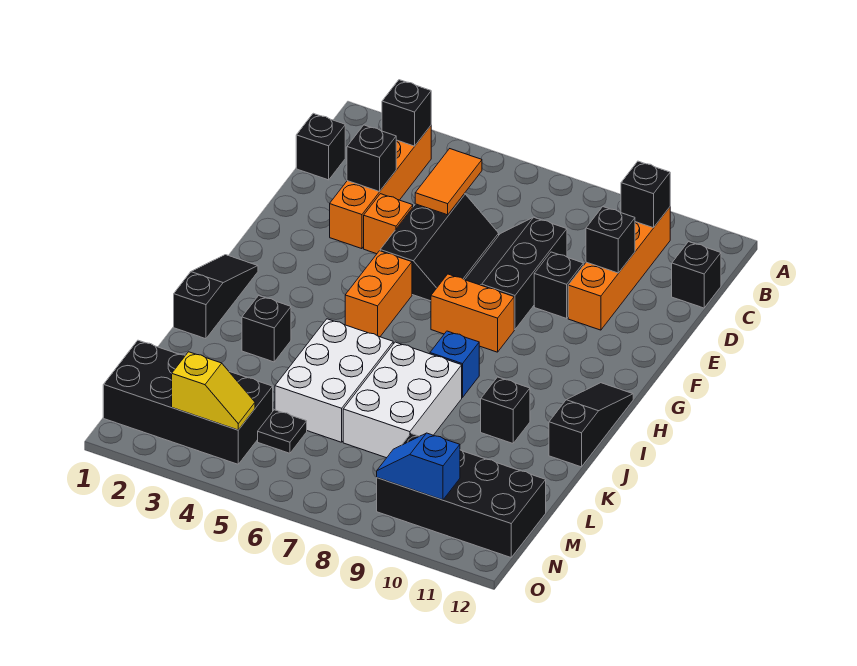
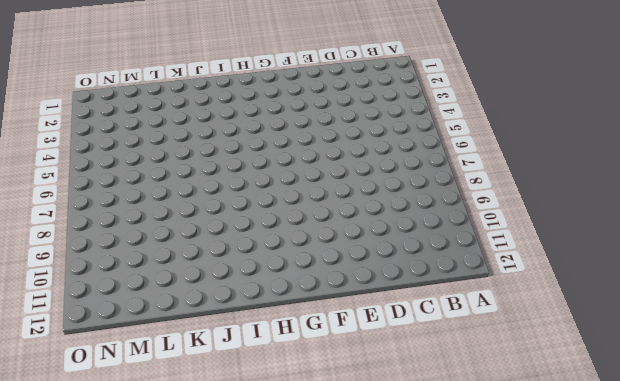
none -> orange 1x4 brick [330,126,431,249]
none -> orange 1x4 brick [568,207,670,330]
none -> black 1x1 brick [296,113,345,180]

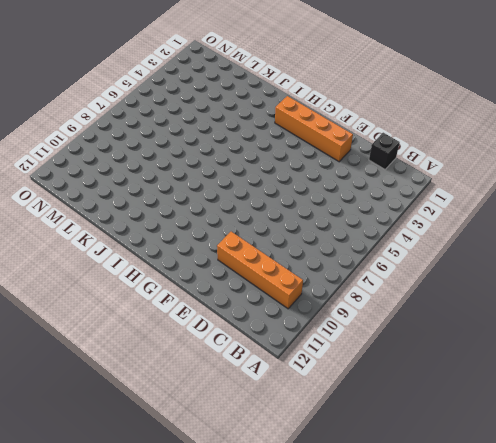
orange 1x4 brick [275,96,353,162] -> orange 1x4 brick moved to [330,126,431,249]
none -> black 1x1 brick [672,242,721,308]
none -> black 2x3 slope [380,194,499,301]
none -> black 2x3 slope [465,217,567,329]

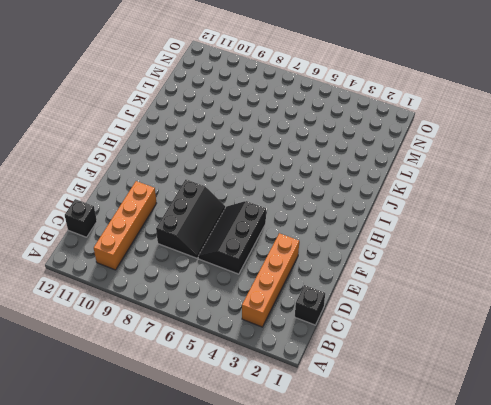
none -> orange 1x1 brick [364,194,413,254]
none -> black 1x1 brick [534,252,583,318]
none -> orange 1x2 brick [345,251,412,337]

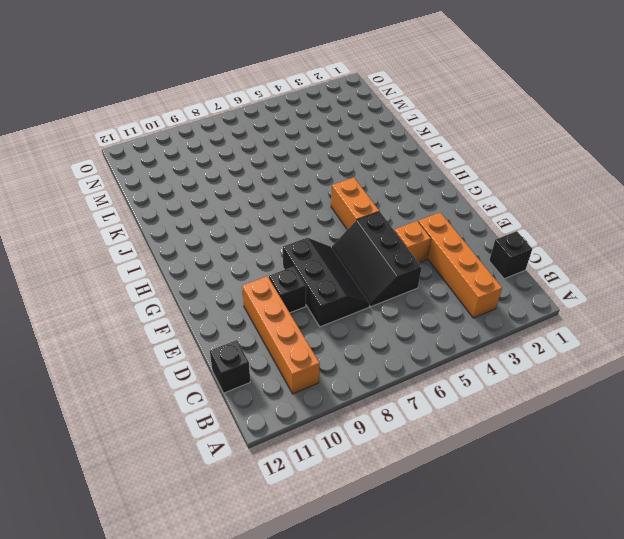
none -> orange 1x2 brick [431,274,514,352]
none -> black 1x3 slope [174,255,258,339]
none -> black 1x3 slope [549,383,633,467]

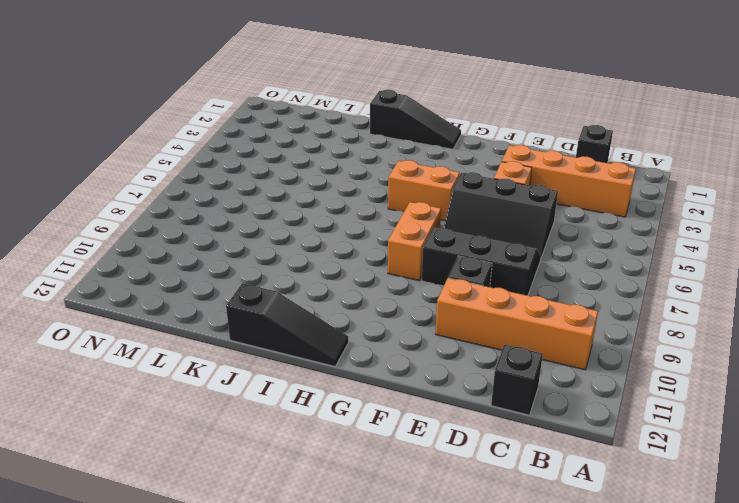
none -> blue 1x1 brick [430,331,479,398]
none -> black 1x1 brick [242,296,291,362]
none -> white 2x3 brick [275,319,393,442]

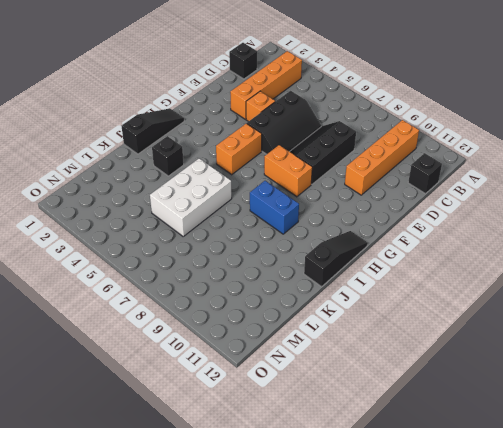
blue 1x2 brick [250,181,299,234] -> blue 1x1 brick [430,331,479,398]
none -> black 1x1 brick [534,252,583,318]
none -> white 2x3 brick [343,342,462,458]
none -> black 1x1 brick [481,377,530,443]

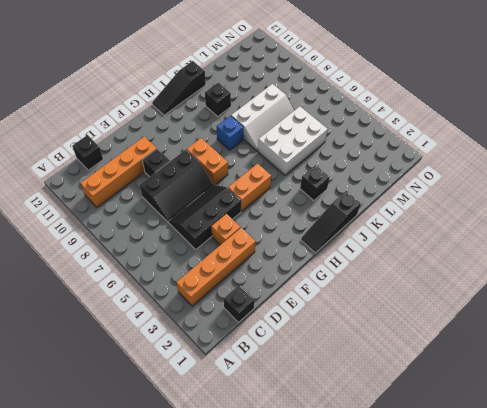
white 2x3 slope [231,84,294,151] -> white 2x3 brick [343,342,462,458]
none -> black 2x4 brick [103,340,273,464]
none -> black 1x1 plate [258,410,307,453]
none -> black 2x4 brick [377,434,546,557]

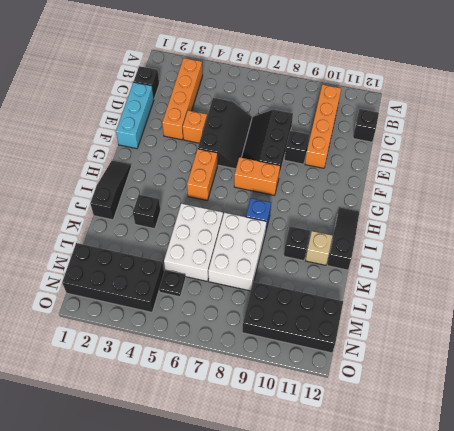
cyan 1x3 brick [116,82,154,149] -> none
tan 1x1 brick [305,231,332,265] -> none
none -> black 1x1 brick [382,80,431,146]
none -> black 1x1 brick [621,161,670,228]
none -> orange 1x2 tile [415,149,482,215]

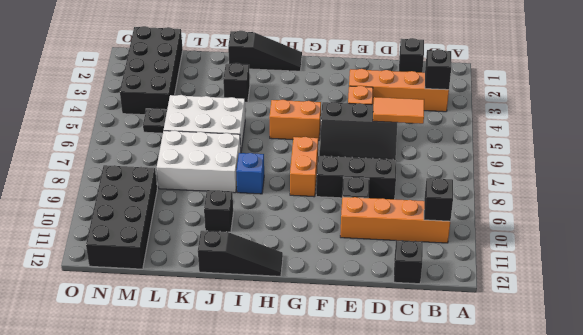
none -> black 1x1 brick [347,125,396,192]
none -> black 1x1 brick [586,207,635,273]
none -> yellow 1x2 slope [172,352,255,430]

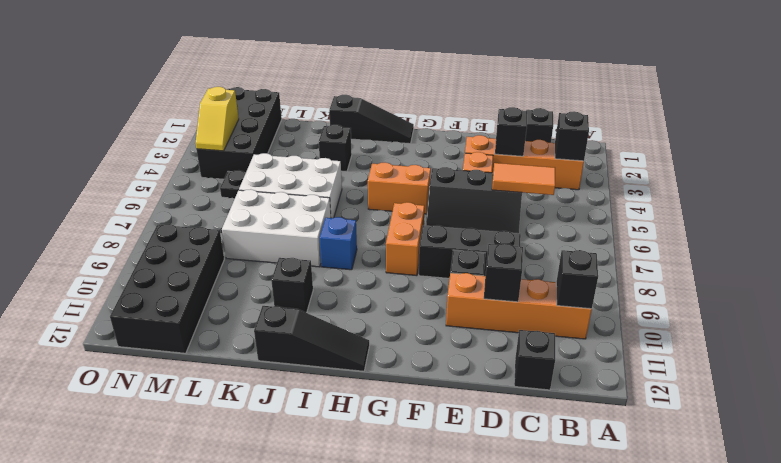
none -> blue 1x2 slope [377,433,460,500]

